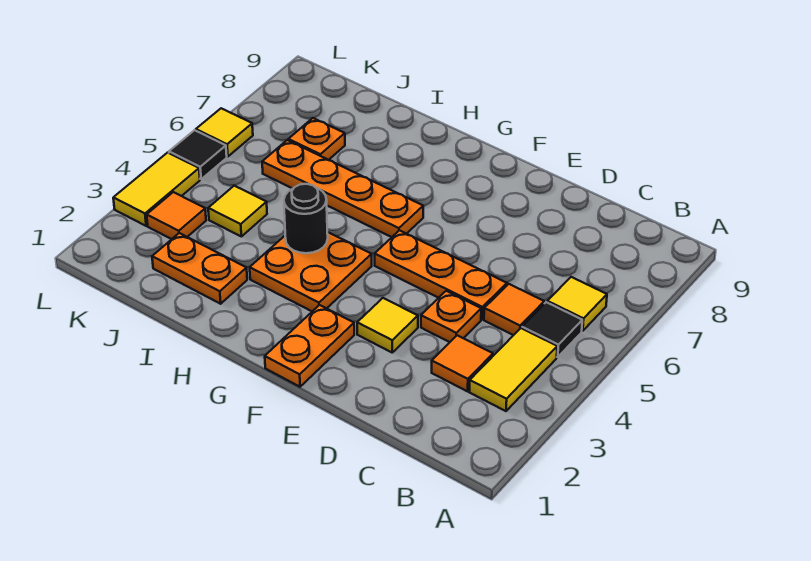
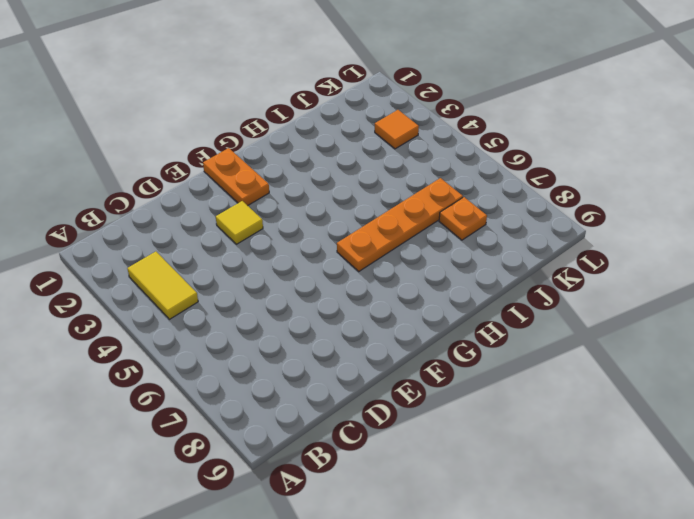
none -> black 1x1 tile [522,302,582,357]
none -> yellow 1x1 tile [547,277,607,331]
none -> orange 1x1 tile [432,335,493,391]

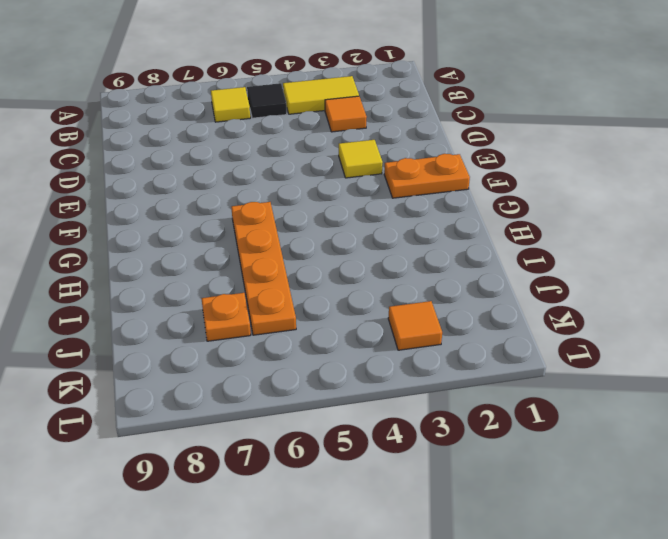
none -> orange 1x1 tile [484,284,544,335]
none -> orange 1x1 plate [421,291,481,342]
none -> orange 1x3 plate [375,230,507,319]

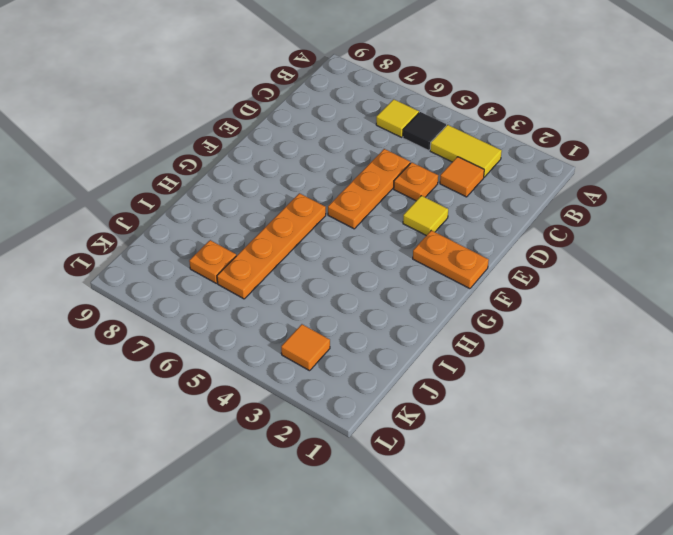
none -> orange 1x1 tile [484,284,544,335]
none -> orange 2x2 plate [250,232,372,311]
none -> orange 1x2 plate [152,233,247,304]

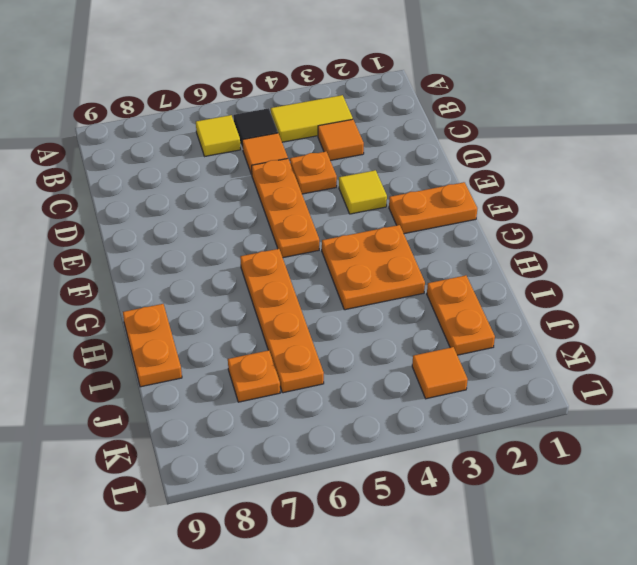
orange 1x2 plate [123,304,182,387] -> none
none -> yellow 1x1 tile [208,186,267,236]
none -> yellow 1x2 tile [113,153,200,226]
none -> black 1x1 tile [169,130,227,179]

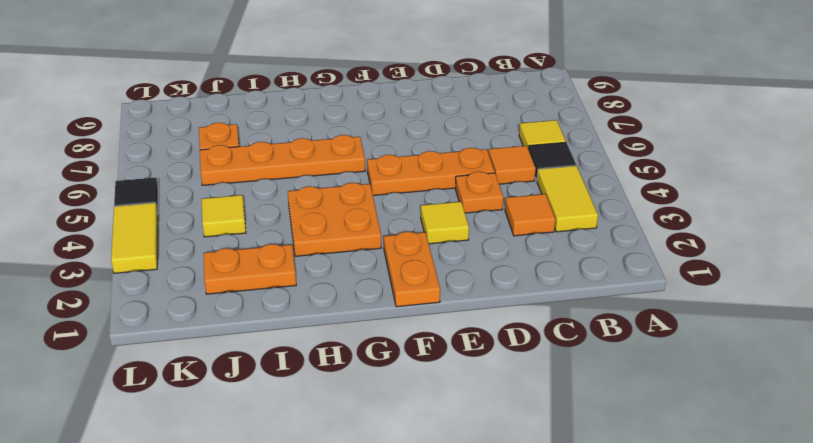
none -> orange 1x1 tile [147,192,206,239]
none -> yellow 1x1 tile [196,108,253,157]
none -> black 1x1 round brick [284,184,328,253]

